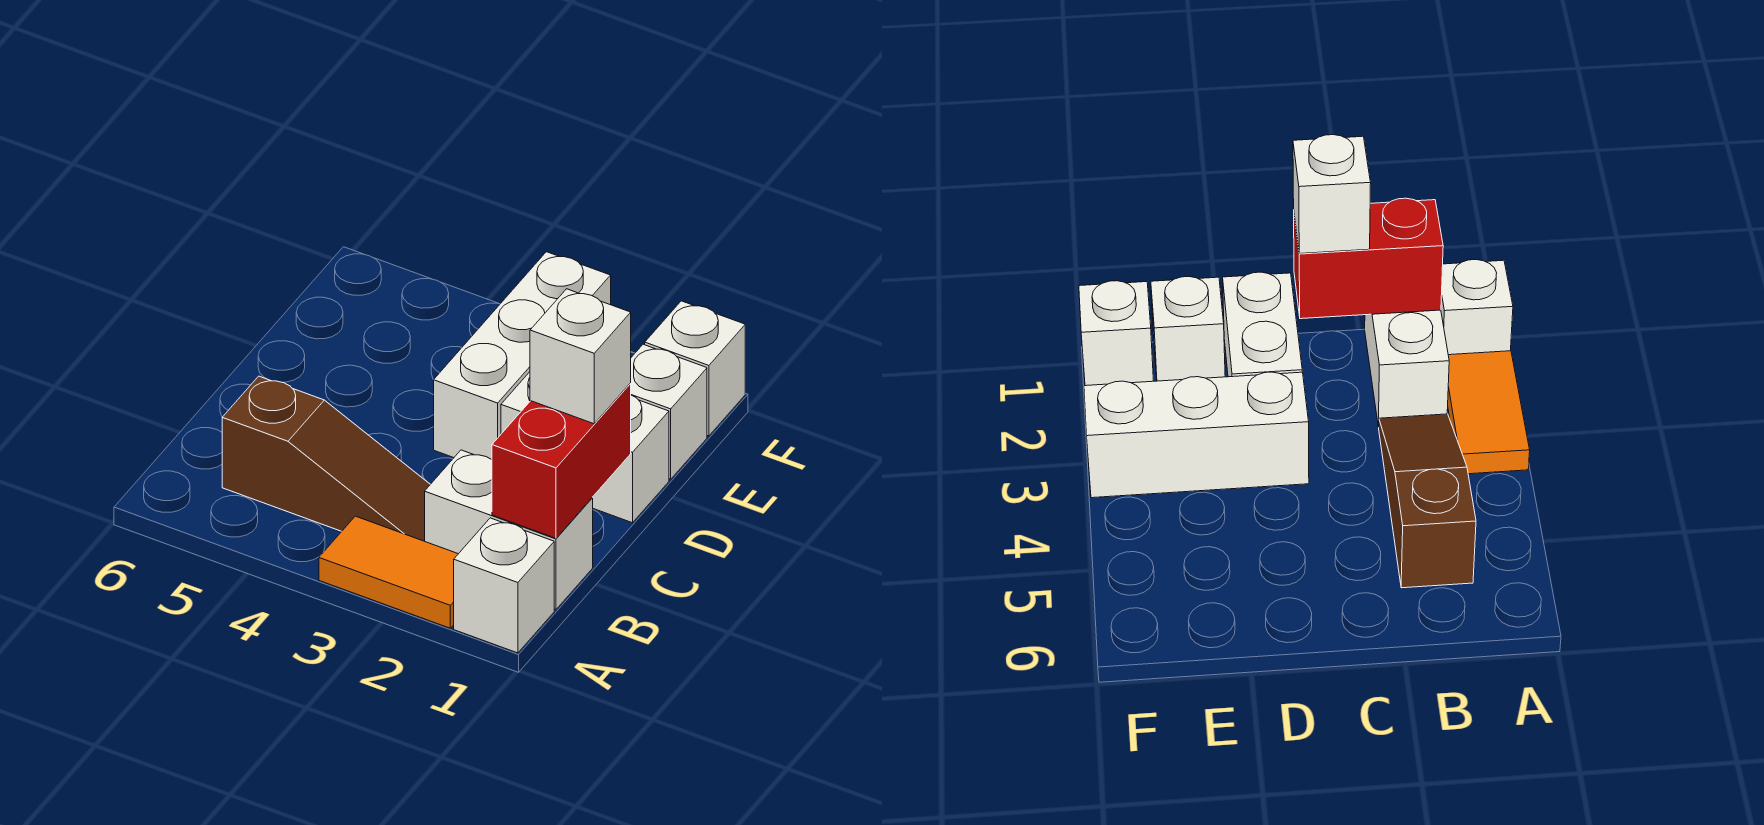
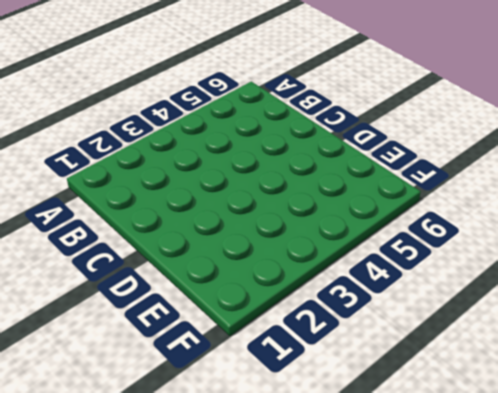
none -> white 1x1 brick [454,518,554,653]
none -> orange 1x2 tile [319,516,458,628]

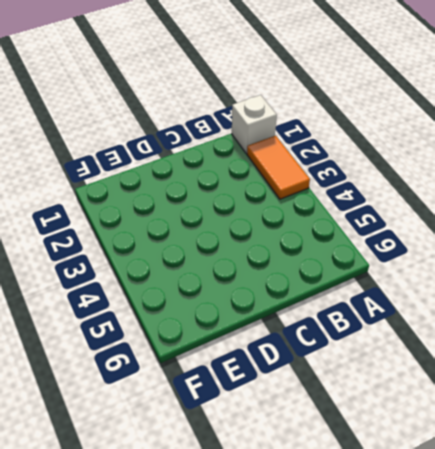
none -> white 1x2 brick [425,450,593,609]
none -> brown 1x3 slope [222,376,430,541]

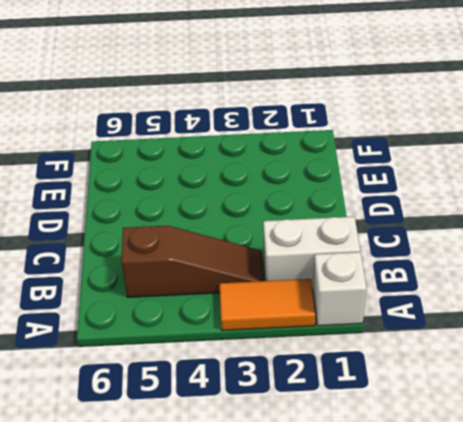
none -> white 1x2 brick [501,372,669,523]
none -> white 1x3 brick [434,252,611,459]

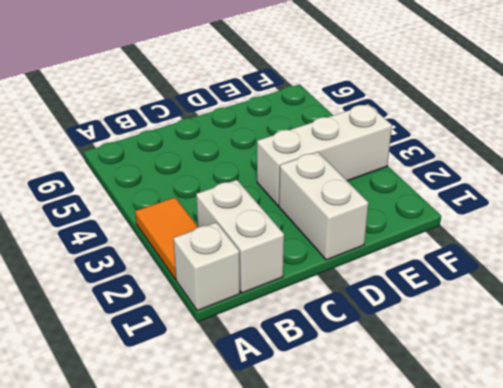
none -> brown 1x3 slope [222,376,430,541]
none -> white 1x1 brick [630,344,707,479]

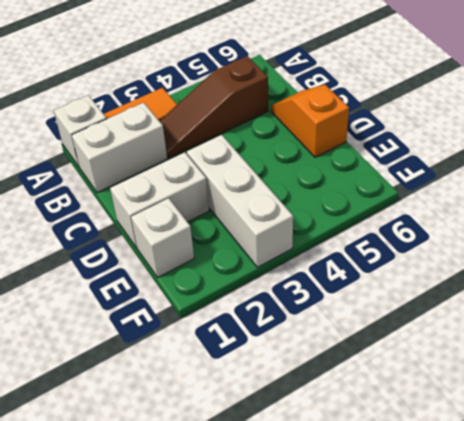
orange 1x2 slope [271,85,349,157] -> none
none -> white 1x1 brick [645,301,745,436]
none -> red 1x2 brick [492,384,631,538]

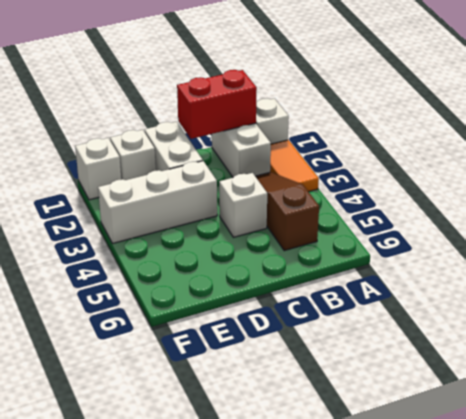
white 1x1 brick [219,173,267,237] -> white 1x1 brick moved to [530,289,631,424]

